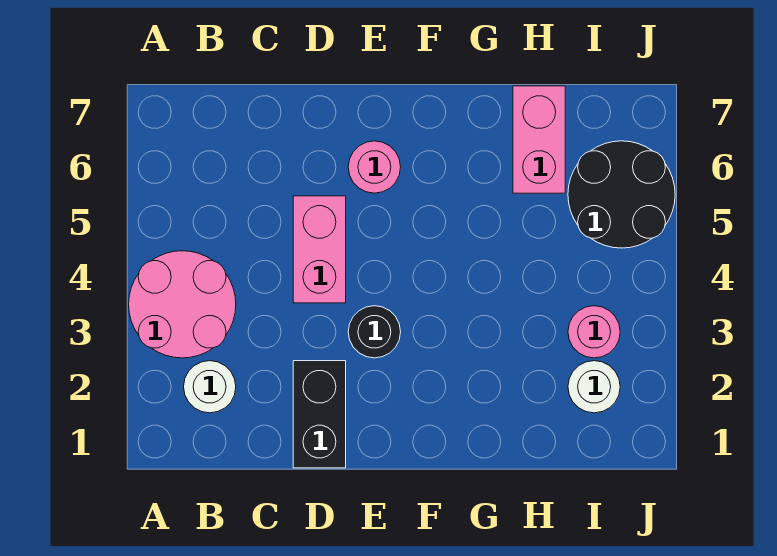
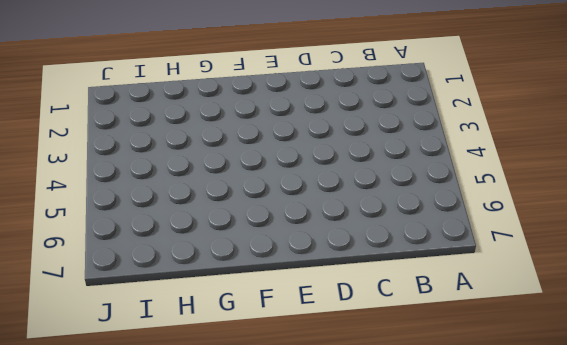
none -> pink 2x2 round brick [129,251,236,358]
none -> white 1x1 round brick [184,361,236,413]

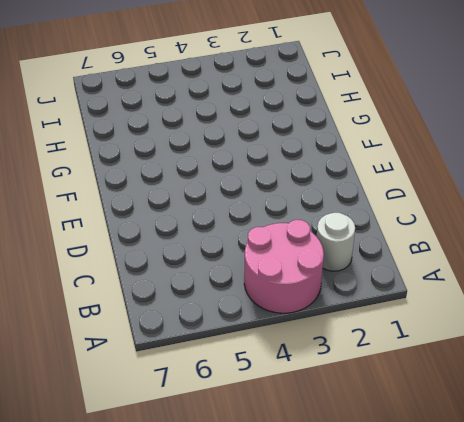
none -> black 1x2 brick [293,361,346,468]
none -> pink 1x2 brick [293,196,346,303]

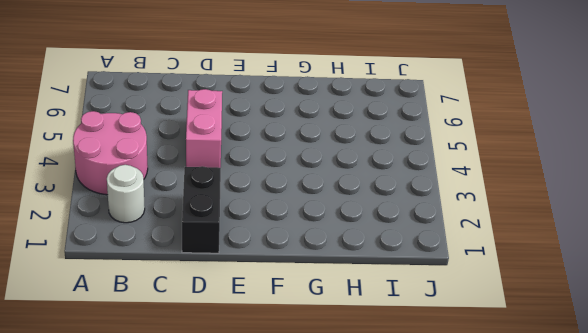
none -> black 1x1 round brick [348,306,401,358]
none -> pink 1x1 round brick [348,141,401,193]

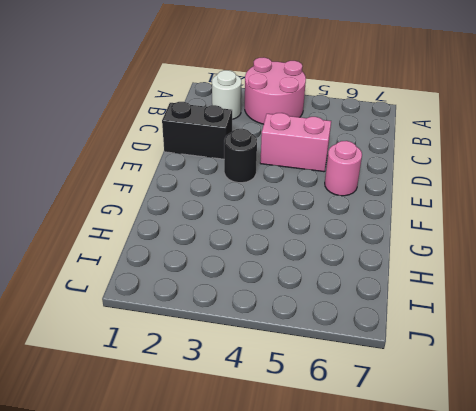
none -> pink 1x2 brick [513,86,565,193]
none -> white 1x1 round brick [568,361,620,413]

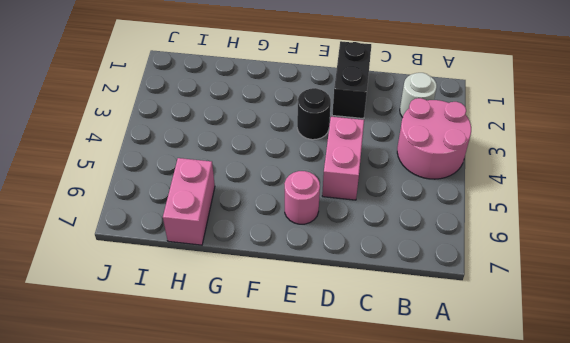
none -> white 1x1 round brick [568,361,620,413]
none -> pink 1x1 round brick [568,306,620,358]

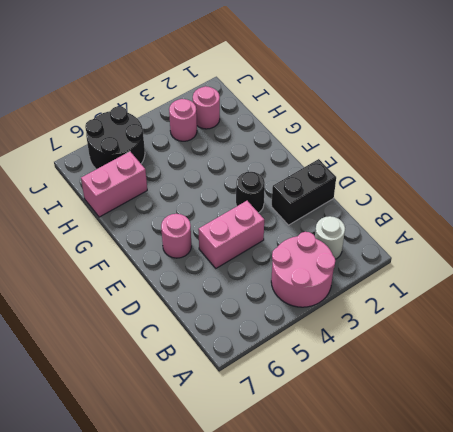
pink 1x1 round brick [193,86,220,129] -> white 1x1 round brick [568,361,620,413]

